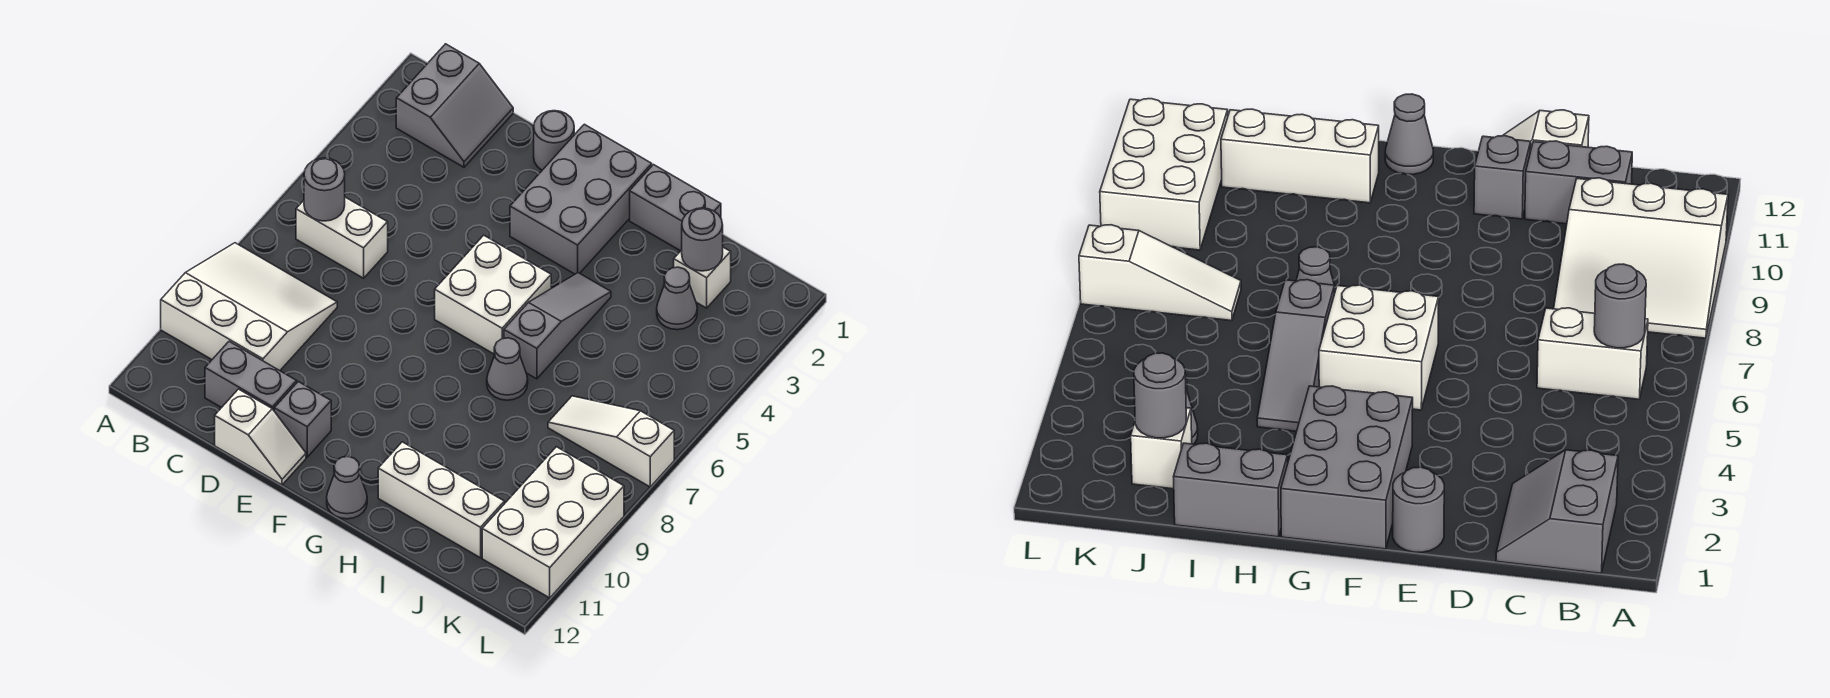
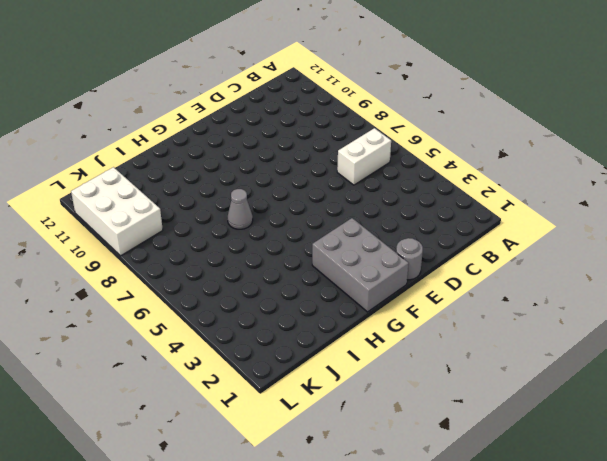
none -> white 3x3 slope [161,243,337,371]
none -> grey 2x2 slope [396,44,513,167]
none -> grey 1x2 brick [205,342,297,410]

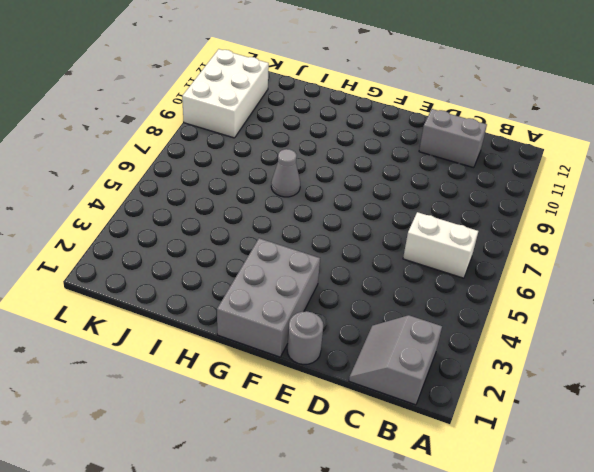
none -> white 3x3 slope [161,243,337,371]
none -> white 1x2 slope [215,389,306,485]
none -> grey 1x1 brick [274,382,331,457]

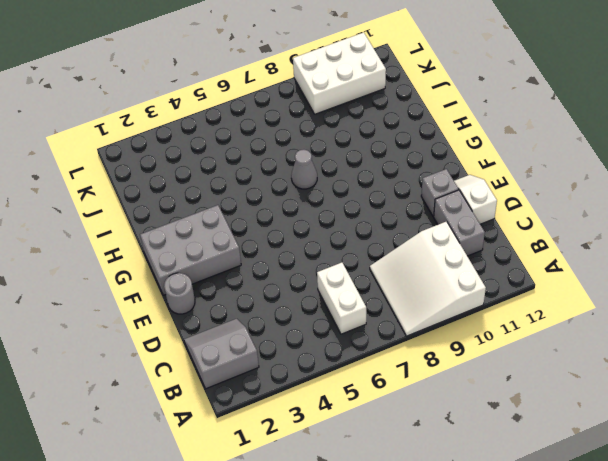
none -> white 2x2 brick [435,235,551,355]
none -> grey 1x1 cone [327,457,367,519]
none -> grey 1x2 brick [630,165,721,251]

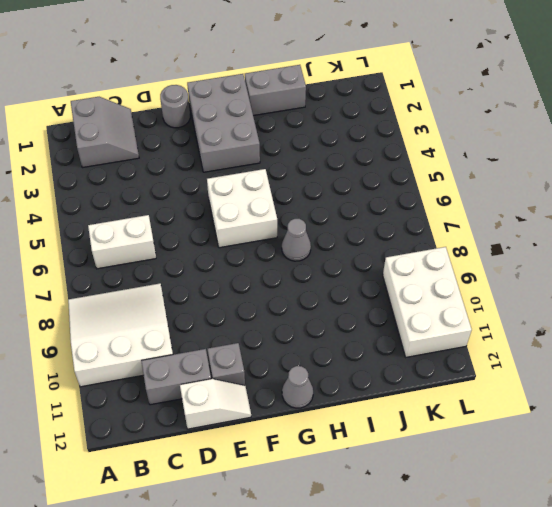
none -> grey 1x3 slope [504,273,611,379]
none -> white 1x3 brick [378,442,504,558]
none -> white 1x1 brick [674,247,731,308]

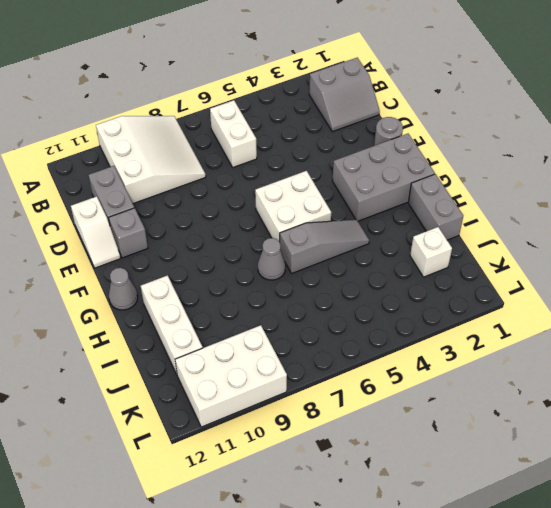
none -> grey 1x1 cone [657,267,697,330]
none -> white 1x3 slope [548,396,674,487]
none -> grey 1x1 round brick [304,158,345,221]

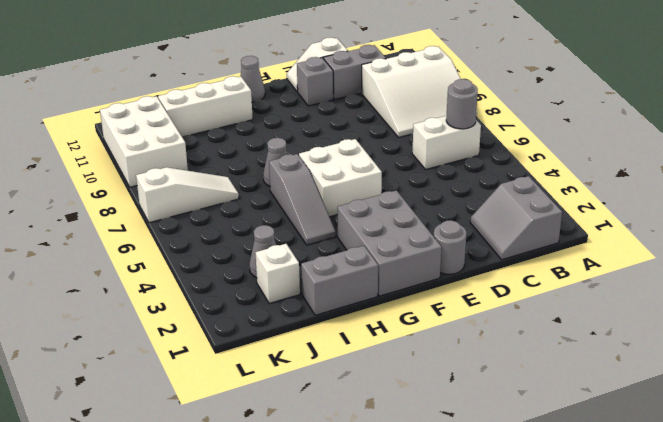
none -> grey 1x1 round brick [682,208,723,271]

